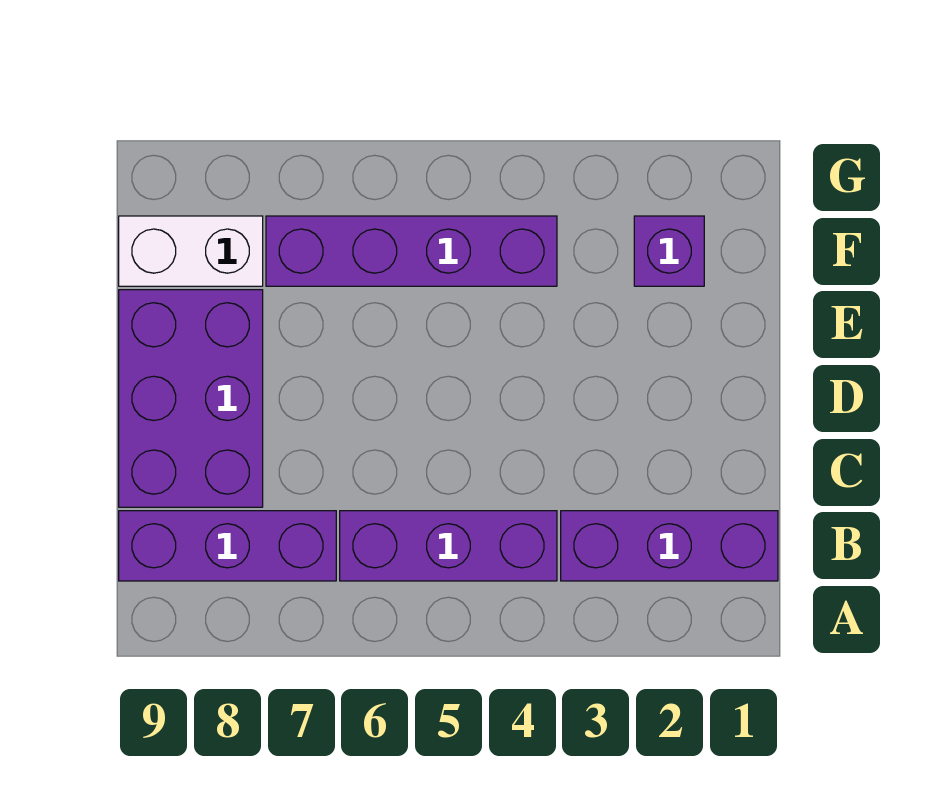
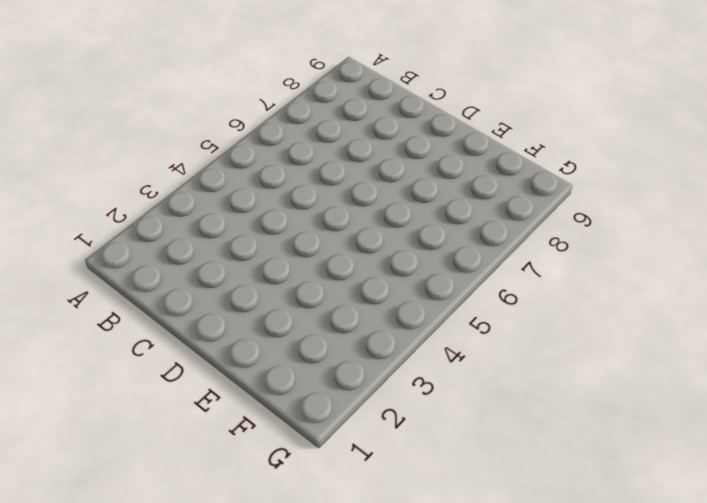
none -> purple 1x3 brick [561,511,778,581]
none -> purple 1x3 brick [340,511,557,581]

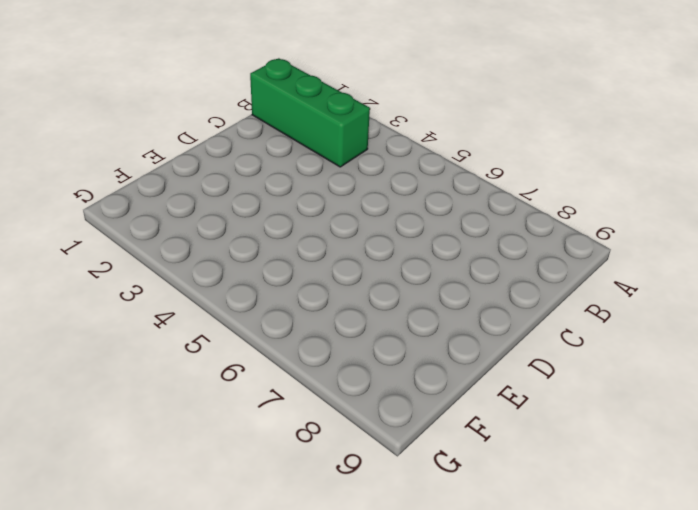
green 1x3 brick [250,58,370,167] -> purple 1x3 brick [561,511,778,581]
none -> purple 1x3 brick [340,511,557,581]
none -> purple 1x3 brick [119,511,336,581]

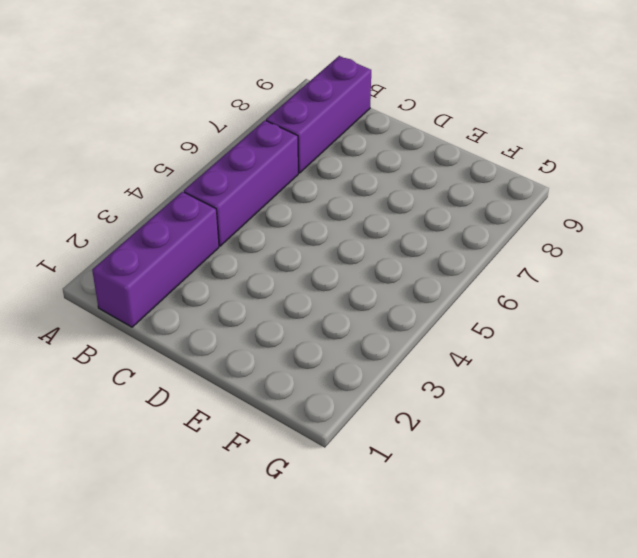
none -> purple 2x3 brick [119,290,263,507]
none -> purple 1x1 brick [634,216,704,286]

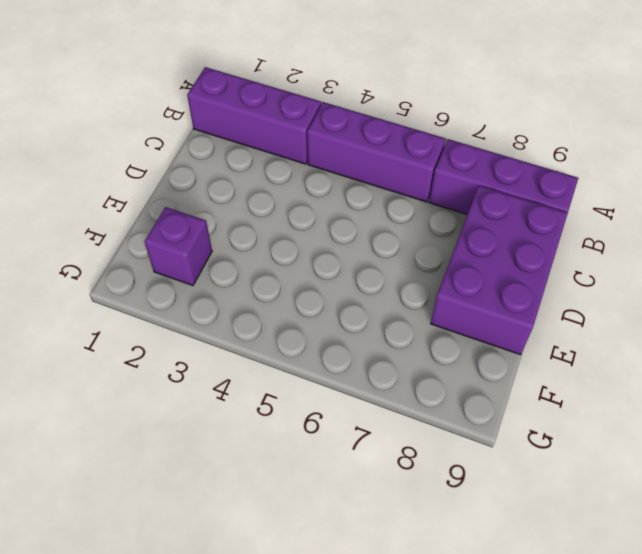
none -> purple 1x4 brick [266,216,557,286]
none -> white 1x2 brick [119,216,263,286]

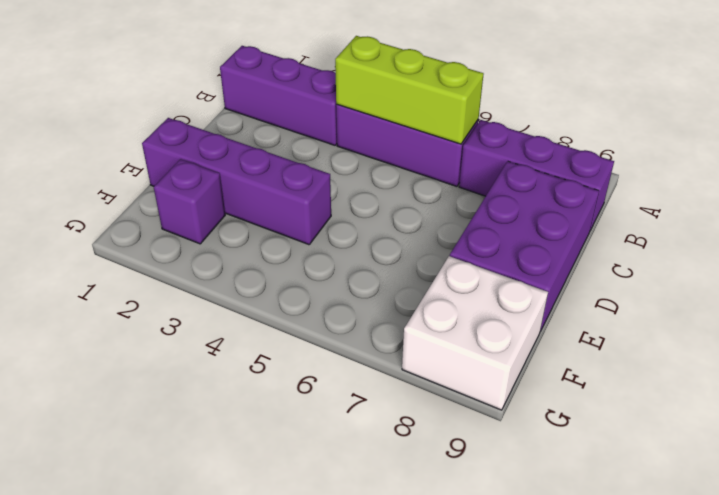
lime 1x3 brick [335,36,484,144] -> none
purple 1x4 brick [142,118,331,245] -> purple 1x4 brick moved to [266,216,557,286]
white 2x2 brick [402,256,548,410] -> white 1x2 brick [119,216,263,286]

